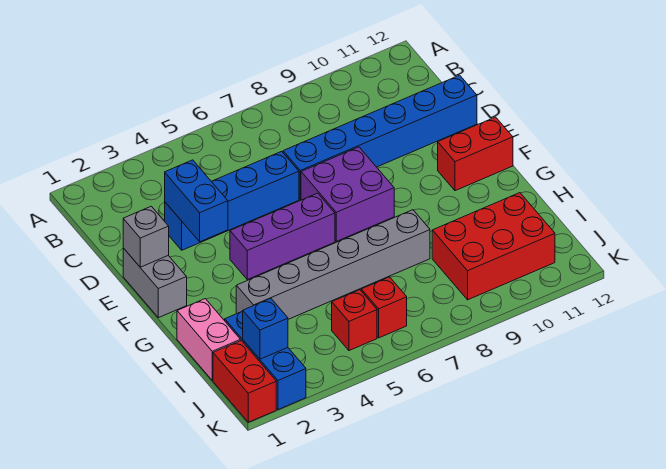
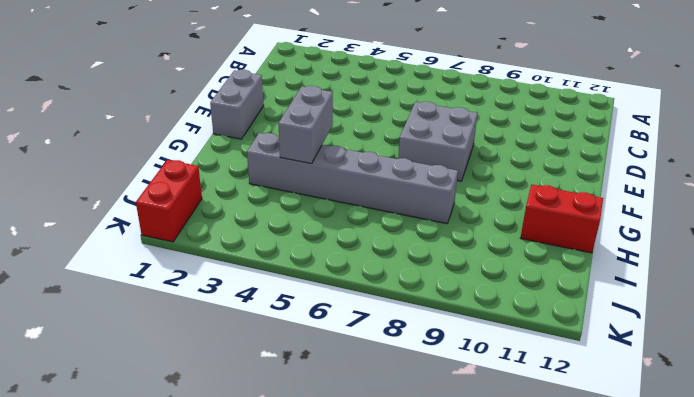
grey 2x2 brick [398,102,478,181] -> purple 2x2 brick [301,147,394,241]
grey 1x2 brick [278,86,333,163] -> none
red 1x2 brick [521,184,603,253] -> red 1x2 brick moved to [438,117,513,191]
none -> blue 1x4 brick [165,151,299,250]
none -> blue 1x6 brick [283,75,477,200]
none -> purple 1x3 brick [230,193,335,280]

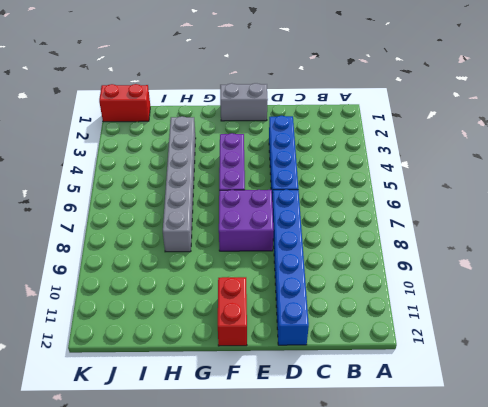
none -> pink 1x2 brick [177,299,240,380]
none -> blue 1x3 brick [225,311,306,410]
none -> red 2x3 brick [432,193,555,300]

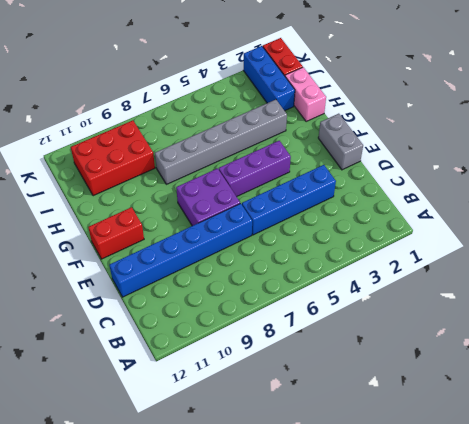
none -> red 1x1 brick [332,290,377,351]
none -> red 1x1 brick [361,277,407,338]
none -> blue 1x2 brick [165,160,228,242]

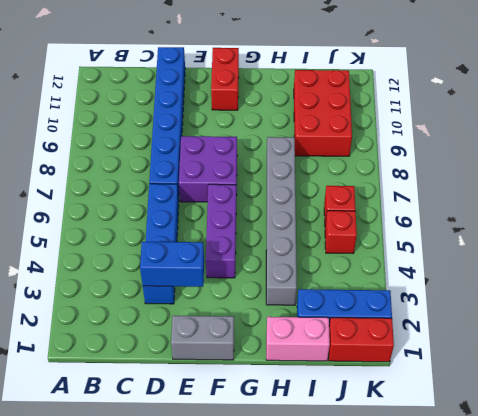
none -> grey 1x1 brick [123,206,169,267]
none -> blue 1x1 brick [243,298,288,359]

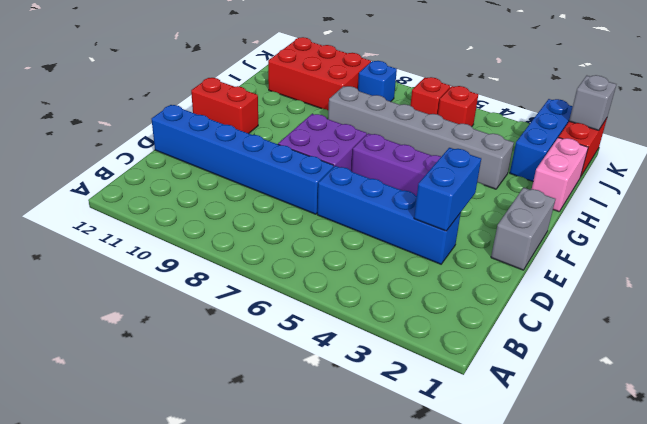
blue 1x1 brick [358,61,397,102] -> blue 1x1 brick moved to [243,298,288,359]
grey 1x1 brick [569,75,616,130] -> grey 1x1 brick moved to [123,206,169,267]

